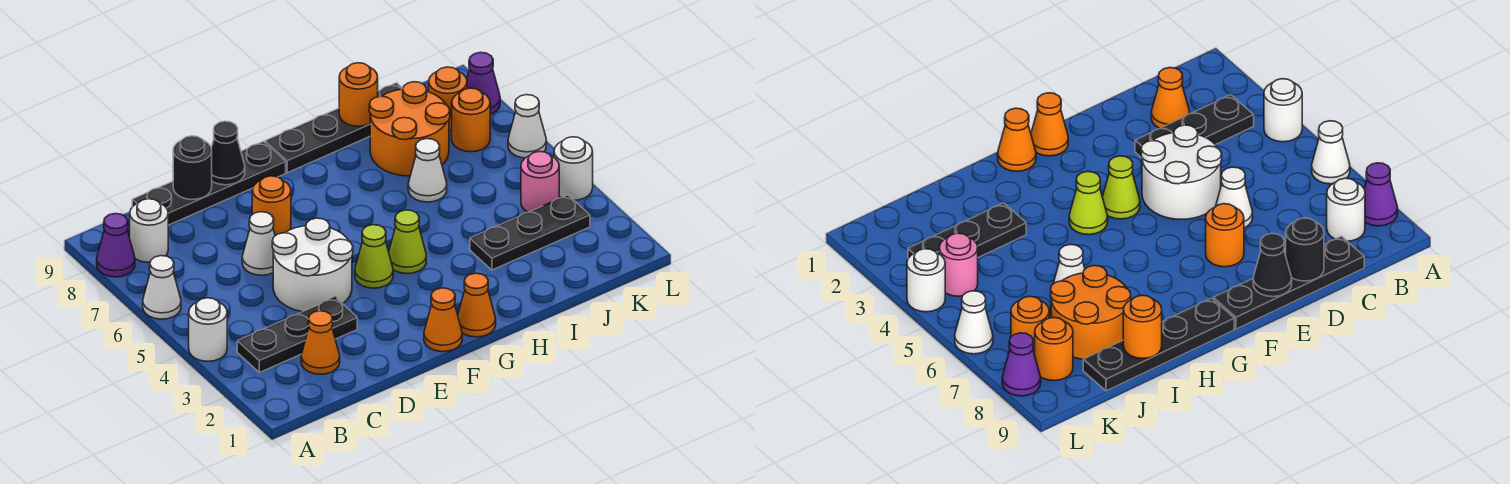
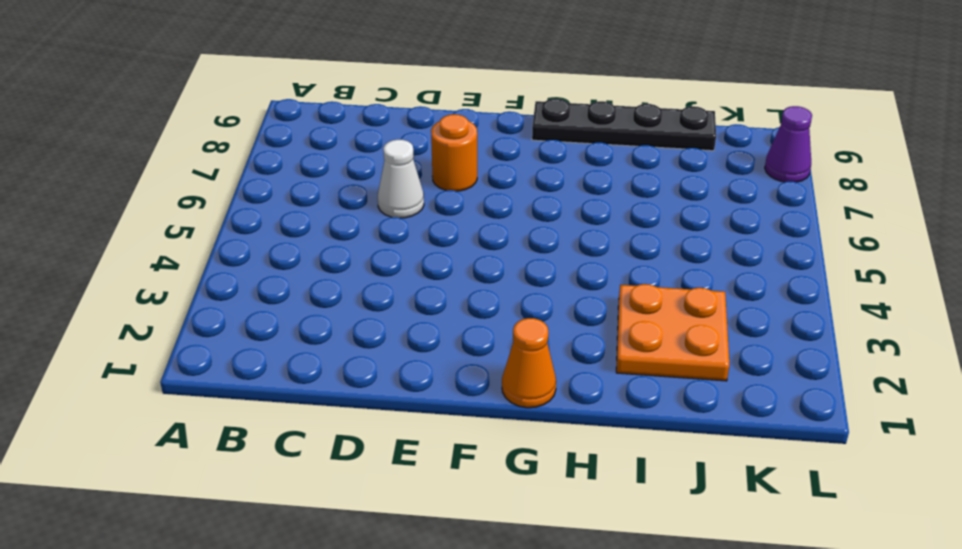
orange 2x2 plate [616,284,729,381] -> black 1x3 plate [470,195,590,270]
none -> white 1x1 round brick [189,298,227,361]
none -> white 1x1 cone [143,256,181,319]
none -> purple 1x1 cone [97,214,135,277]

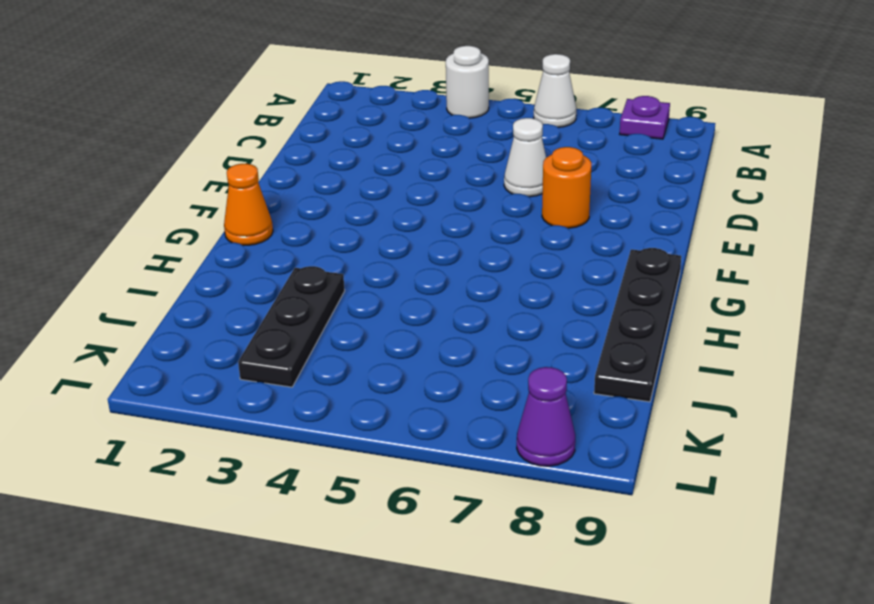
purple 1x1 plate [620,96,670,139] -> purple 1x1 cone [97,214,135,277]
none -> black 1x3 plate [237,297,357,373]
none -> white 1x1 round brick [129,199,168,262]
none -> orange 1x1 cone [301,311,340,374]

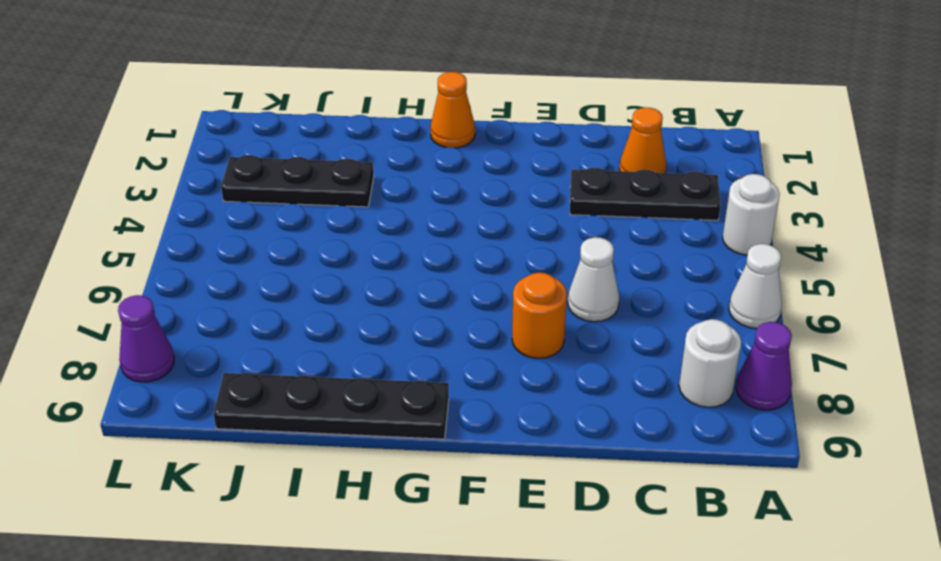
none -> black 1x4 plate [132,142,286,225]
none -> white 2x2 round brick [272,218,353,312]
none -> orange 1x1 cone [424,288,462,352]

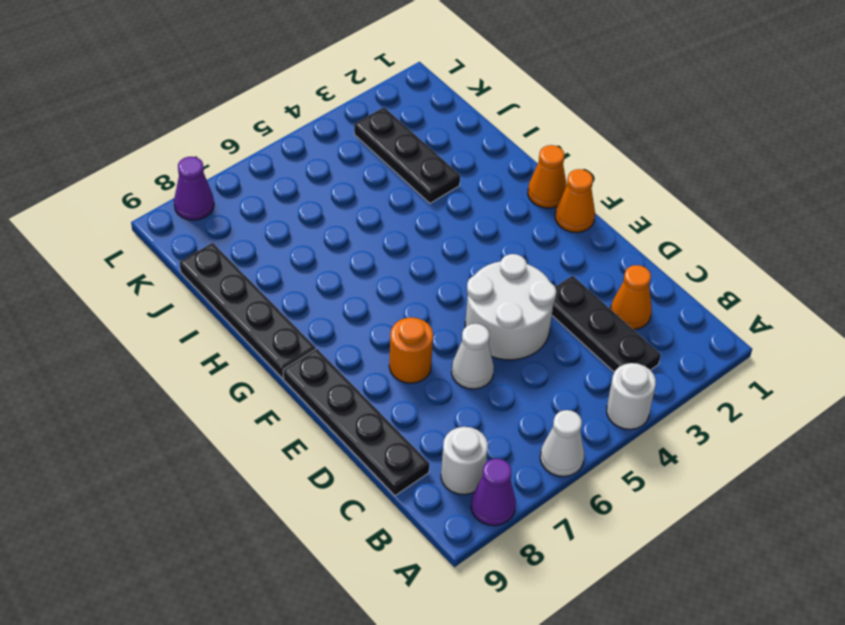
none -> lime 1x1 cone [355,225,393,288]
none -> lime 1x1 cone [389,210,426,274]
none -> white 1x1 cone [408,139,447,202]

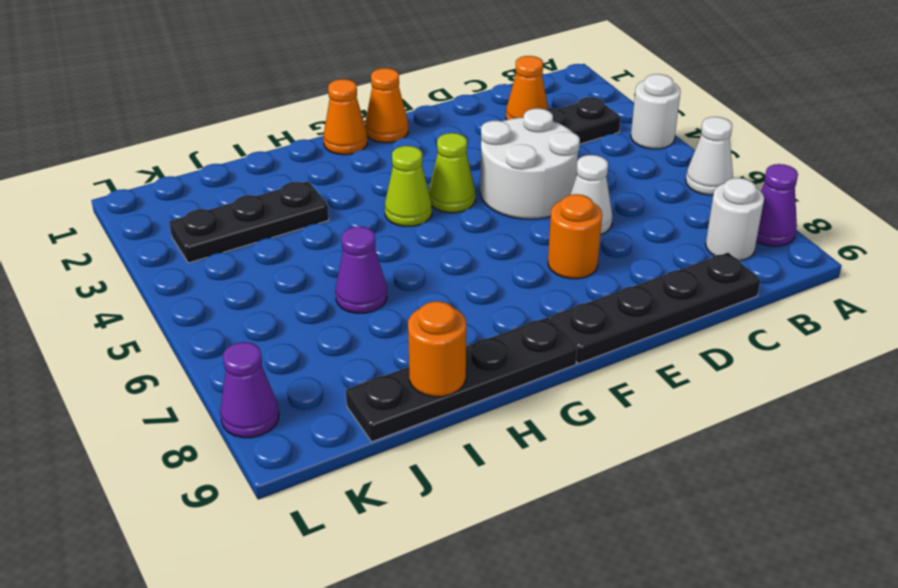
purple 1x1 cone [335,226,387,313] -> white 1x1 cone [408,139,447,202]
none -> orange 2x2 round brick [369,82,450,176]
none -> pink 1x1 round brick [521,152,559,212]
none -> orange 1x1 round brick [452,88,490,152]

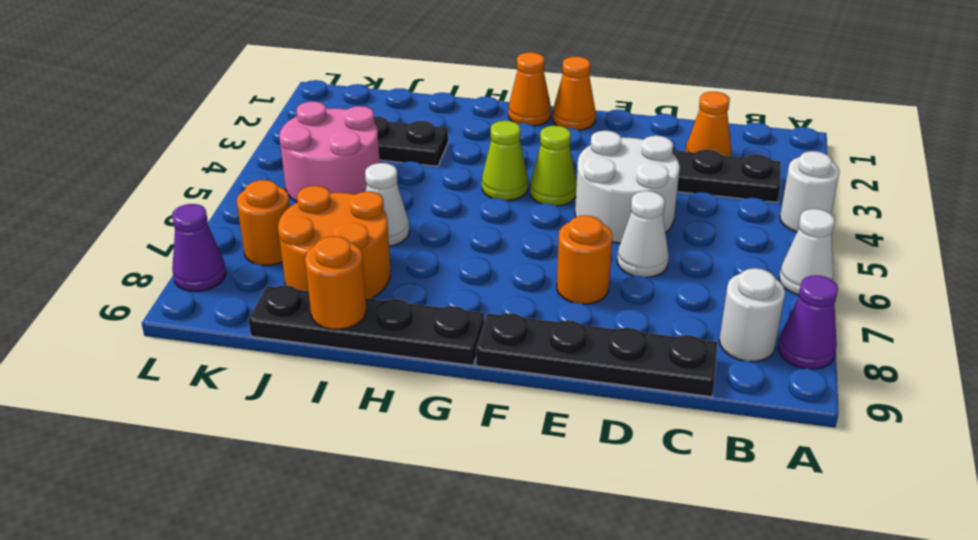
pink 2x2 round brick [279,102,380,202] -> pink 1x1 round brick [521,152,559,212]
none -> orange 1x1 round brick [429,67,467,131]
none -> white 1x1 round brick [554,137,593,200]
none -> white 1x1 cone [508,95,546,158]

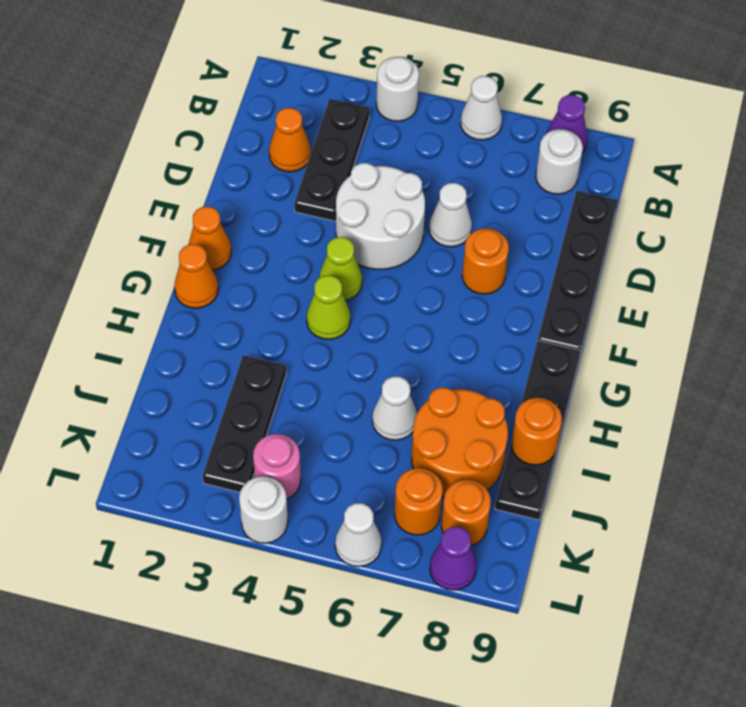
none -> black 1x1 round brick [173,136,212,200]
none -> black 1x1 cone [211,121,245,185]

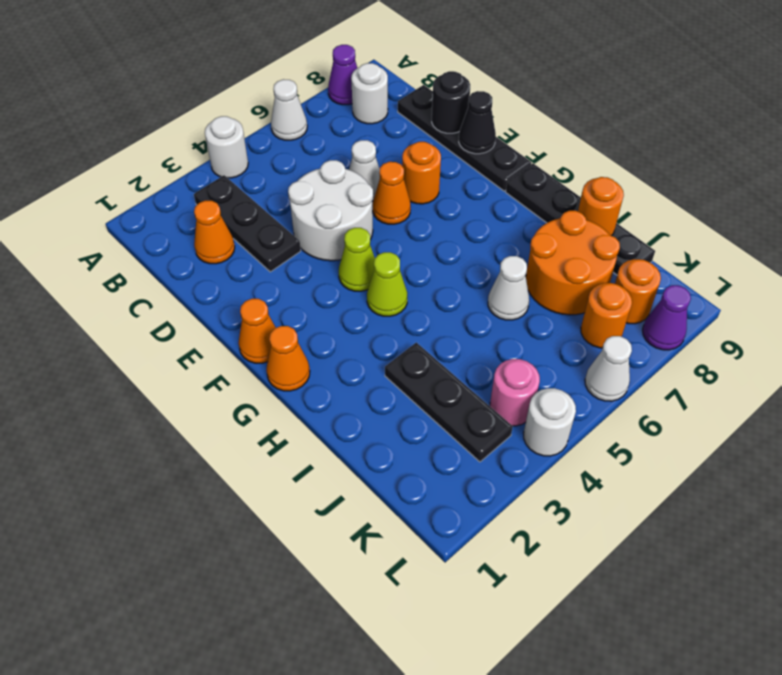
orange 1x1 cone [373,162,411,224] -> none

